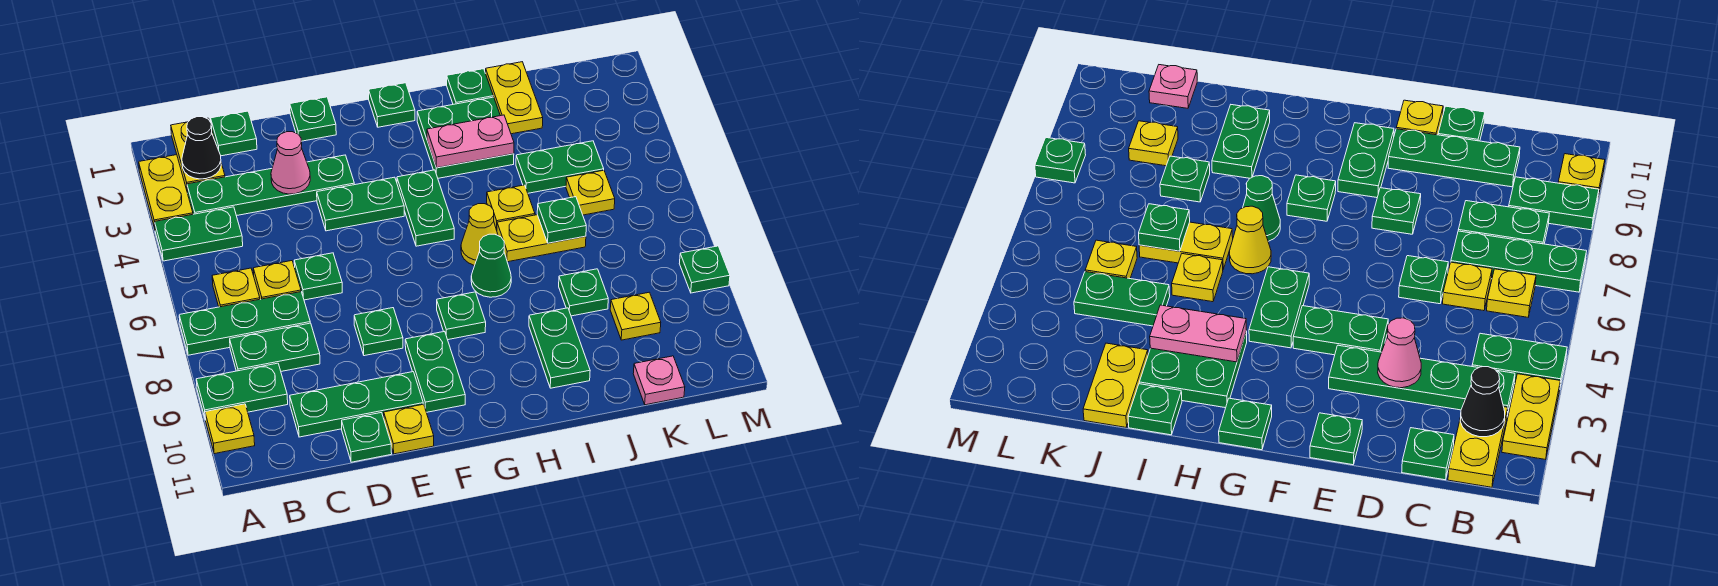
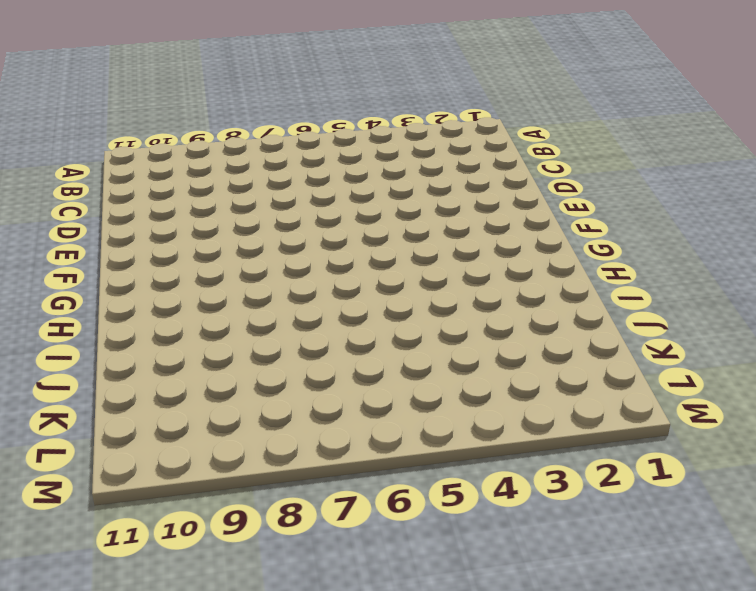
none -> yellow 1x2 plate [139,155,193,229]
none -> green 1x2 plate [155,207,243,261]
none -> green 1x3 plate [179,292,310,355]
none -> green 1x2 plate [196,363,288,420]

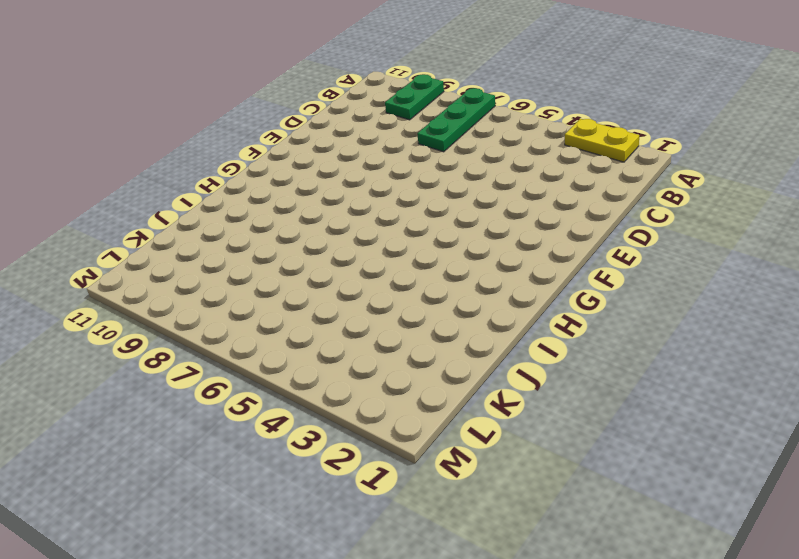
none -> green 1x2 plate [155,207,243,261]
none -> yellow 1x1 plate [205,404,255,454]
none -> yellow 1x2 plate [171,118,225,193]
none -> green 1x4 plate [187,155,354,216]

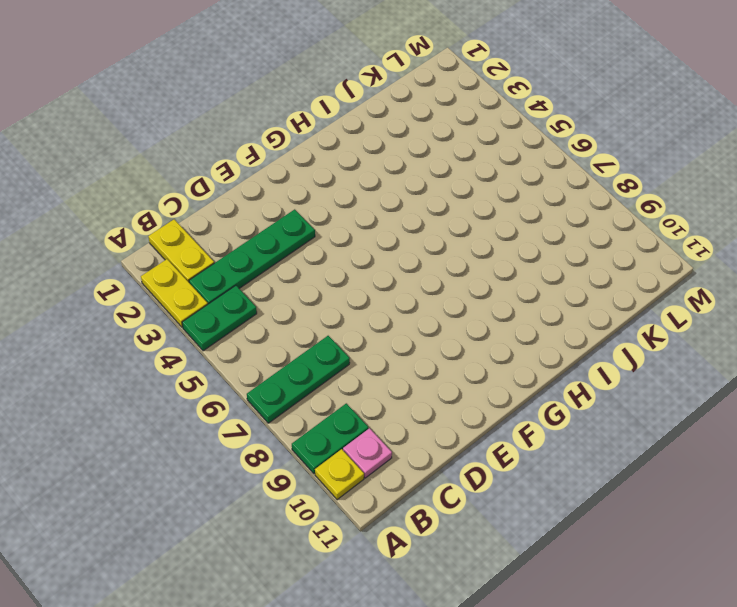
pink 1x1 plate [343,428,392,478] -> pink 1x1 plate moved to [633,356,685,405]
none -> yellow 1x1 plate [212,268,260,307]
none -> green 1x2 plate [230,323,320,371]
none -> green 1x1 plate [211,111,257,156]
none -> yellow 1x1 plate [253,261,301,299]

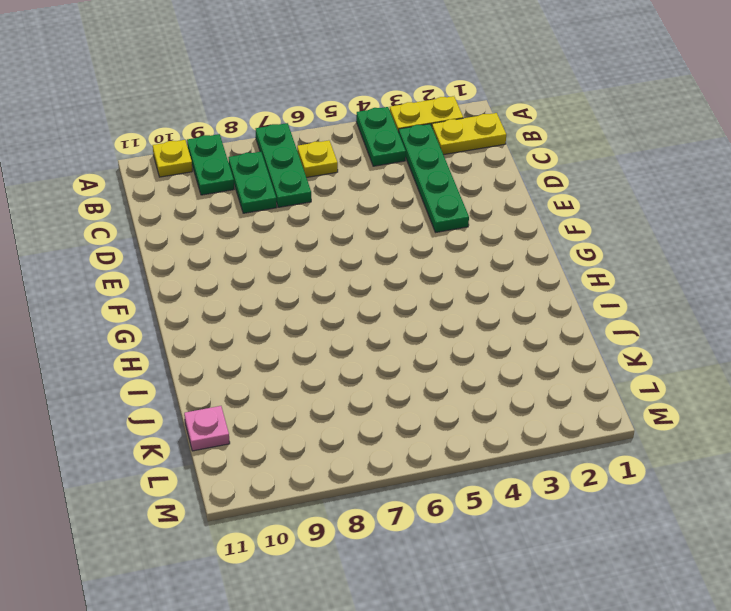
none -> green 1x1 plate [211,111,257,156]
none -> yellow 1x1 plate [253,261,301,299]
none -> green 1x3 plate [290,372,423,437]
none -> green 1x1 plate [294,253,342,300]

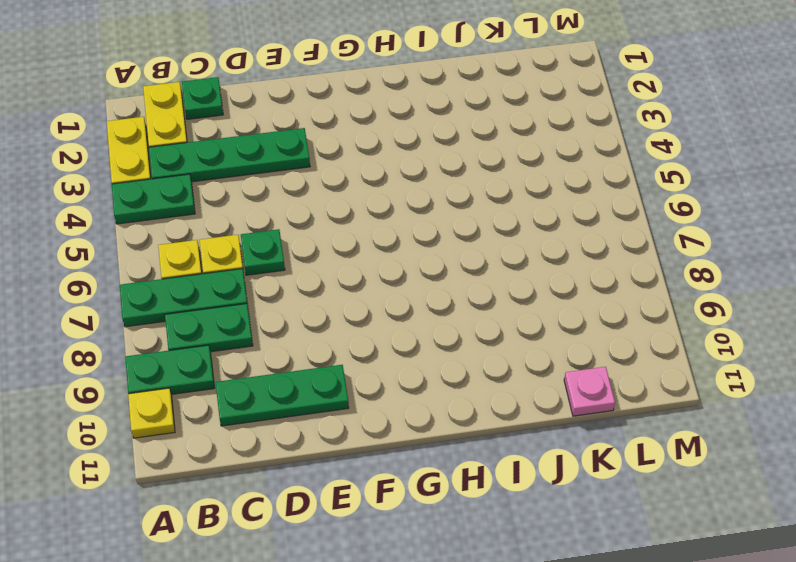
none -> green 1x1 plate [342,413,392,462]
none -> green 1x1 plate [290,97,336,141]
none -> green 1x2 plate [317,177,404,231]
none -> green 1x1 plate [354,308,403,356]

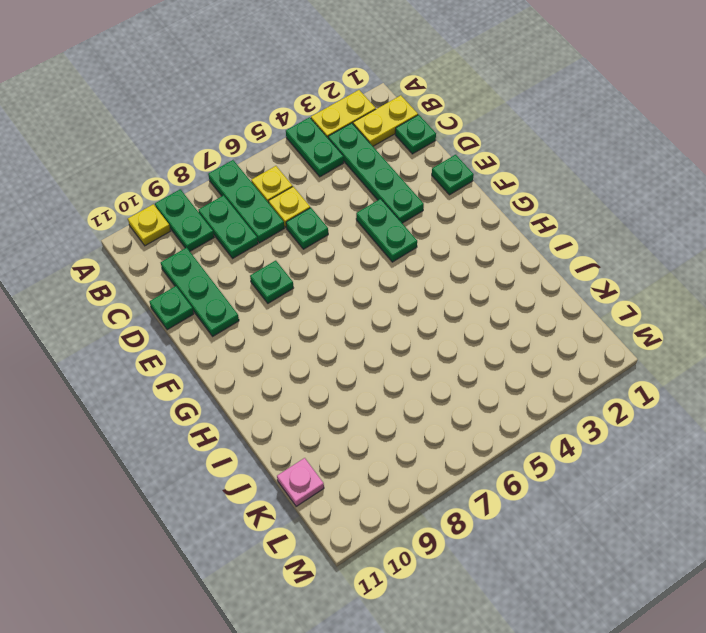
none -> yellow 1x1 plate [384,404,434,454]
none -> green 1x2 plate [405,331,465,412]
none -> green 1x1 plate [369,83,415,127]
none -> green 1x2 plate [397,170,454,246]

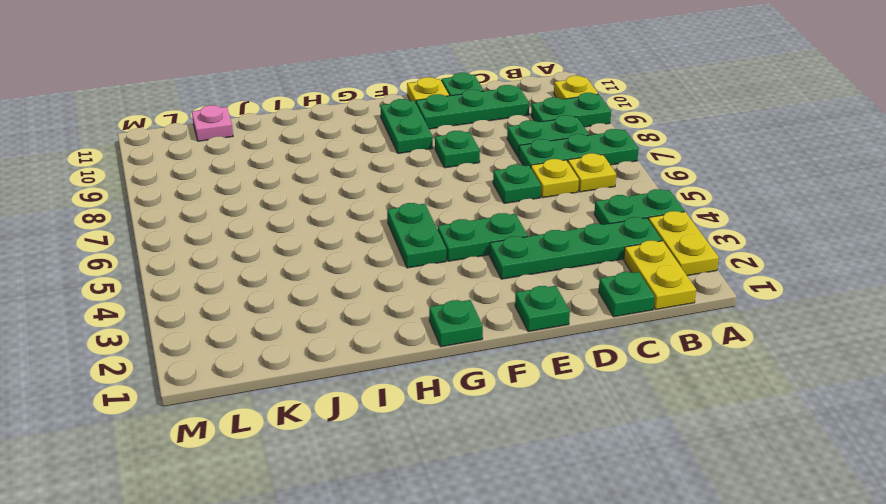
none -> green 1x1 plate [437,292,486,340]
none -> green 2x2 plate [417,97,514,178]
none -> yellow 1x1 cone [461,204,498,265]
none -> green 1x1 cone [471,234,511,297]

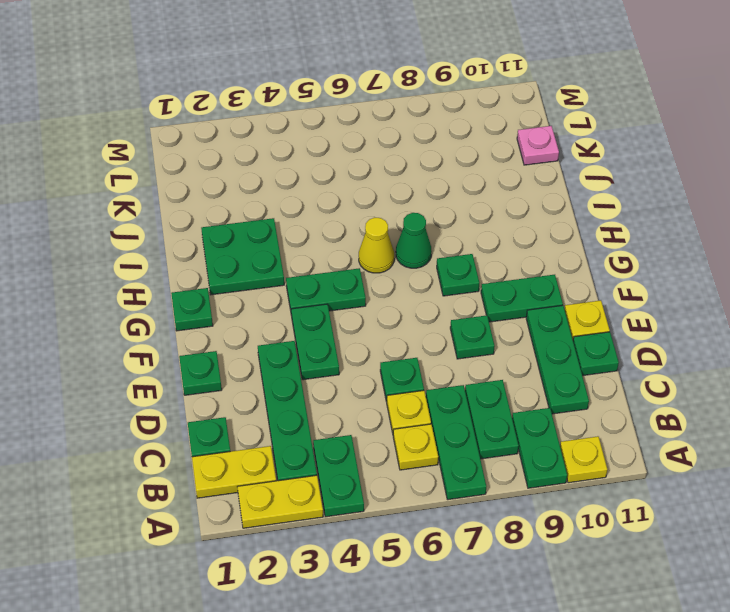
none -> green 1x1 plate [447,69,493,104]
none -> yellow 1x1 plate [487,185,535,230]
none -> yellow 1x2 plate [497,215,586,262]
none -> green 1x2 plate [529,308,590,388]

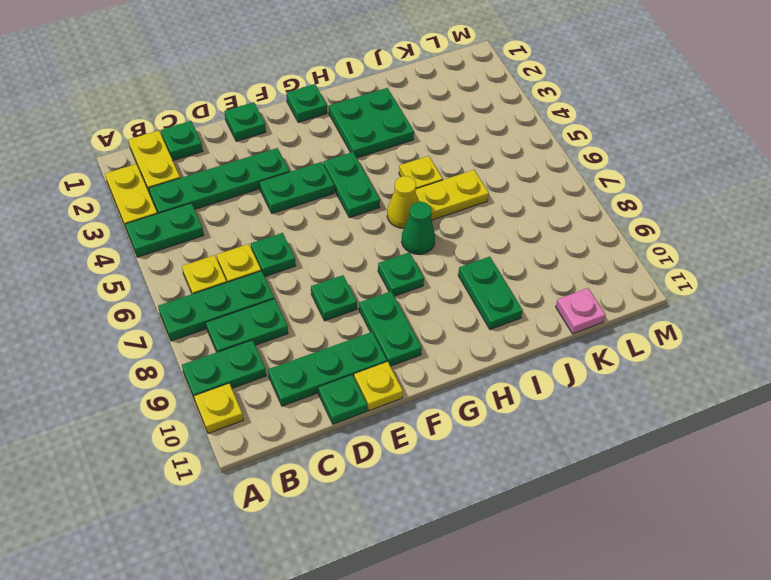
none -> green 1x1 plate [447,69,493,104]
none -> yellow 1x2 plate [486,62,543,134]
none -> green 1x2 plate [516,141,604,193]
none -> green 1x1 plate [559,269,608,316]

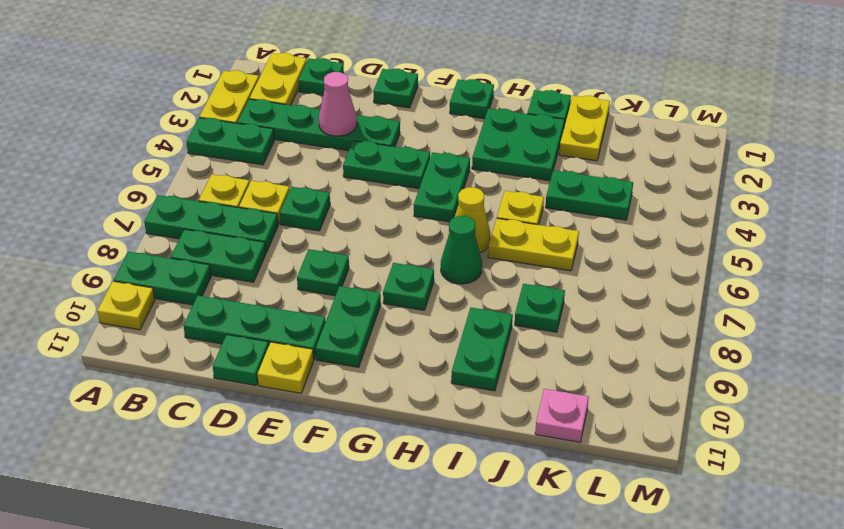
none -> yellow 1x1 plate [566,170,615,215]
none -> yellow 1x1 plate [610,292,661,340]
none -> green 1x1 plate [679,246,730,293]
none -> black 1x1 cone [182,117,221,179]

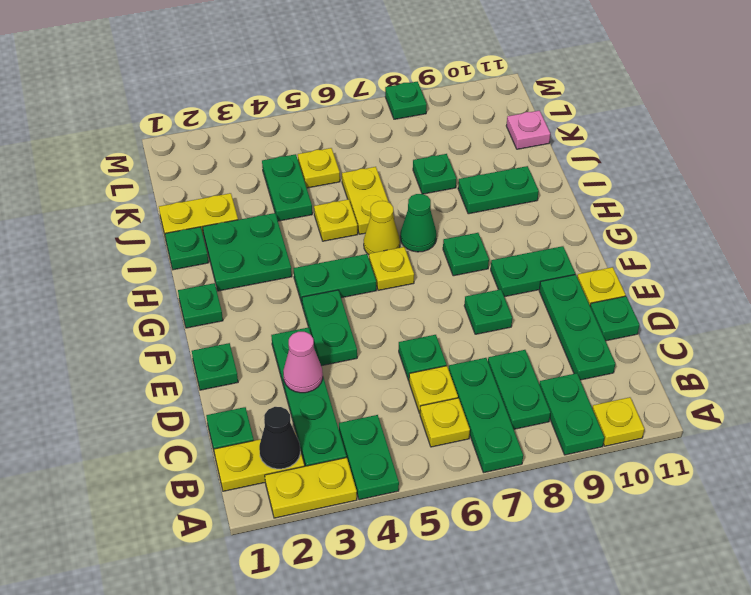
yellow 1x1 plate [369,247,414,290] -> yellow 1x1 plate moved to [610,292,661,340]
none -> pink 1x2 plate [427,115,514,168]
none -> green 1x1 plate [537,197,586,243]

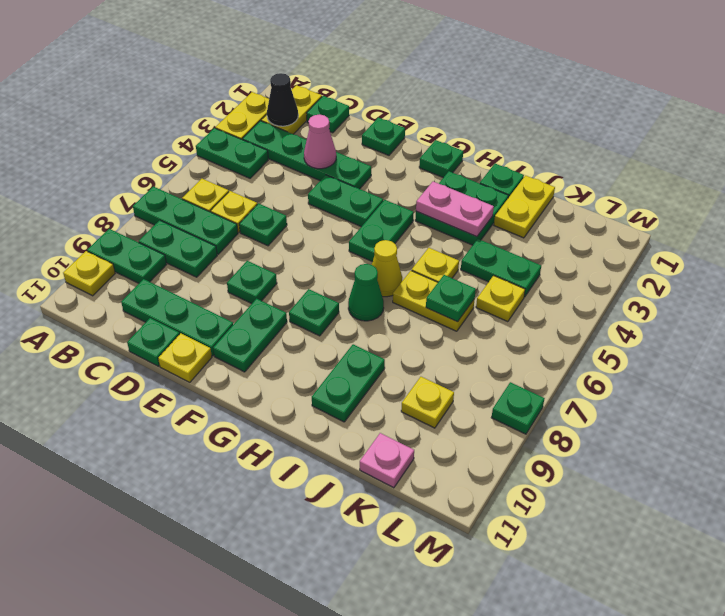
none -> green 1x1 plate [559,269,608,316]

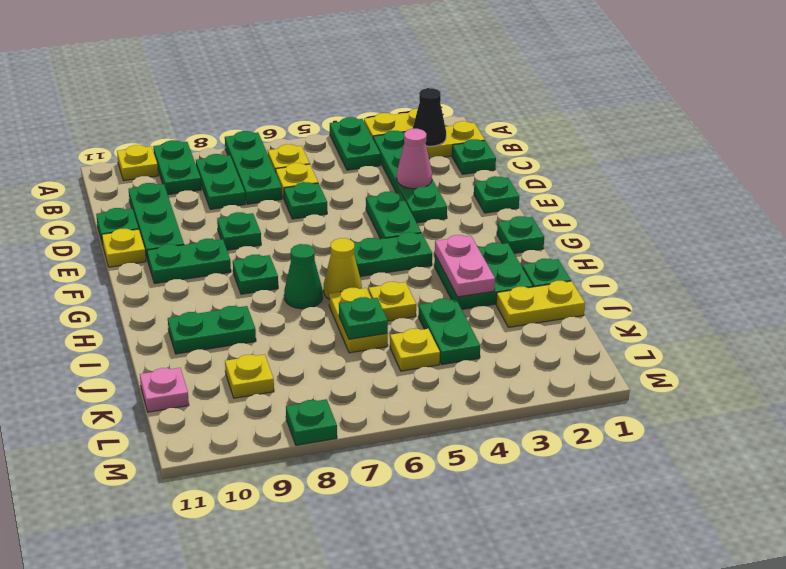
none -> green 1x1 plate [559,269,608,316]

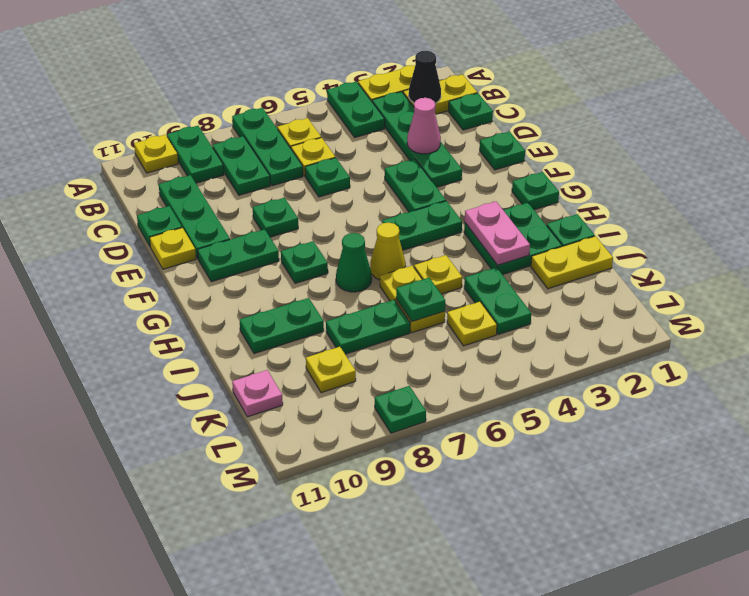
green 1x2 plate [326,300,410,354] -> green 1x1 plate [559,269,608,316]

